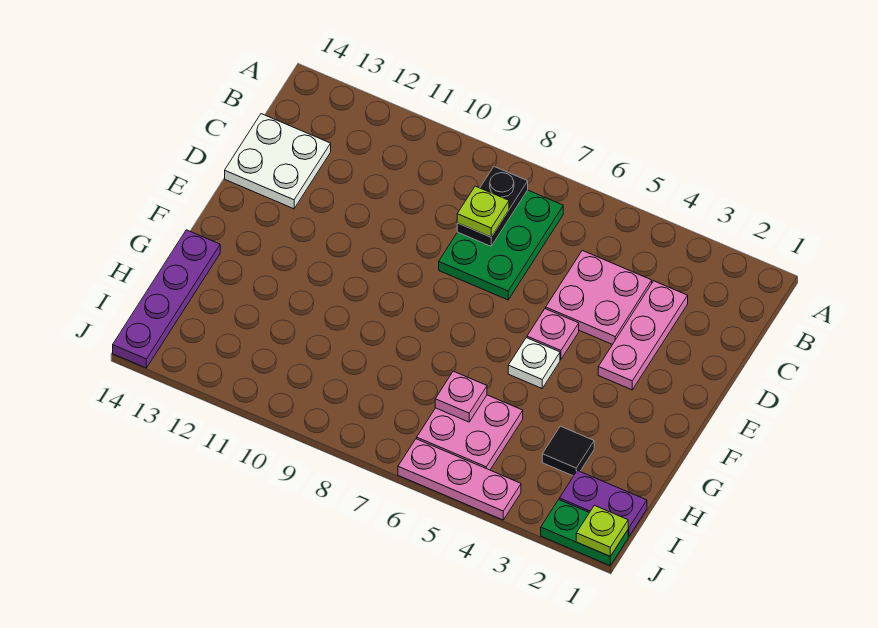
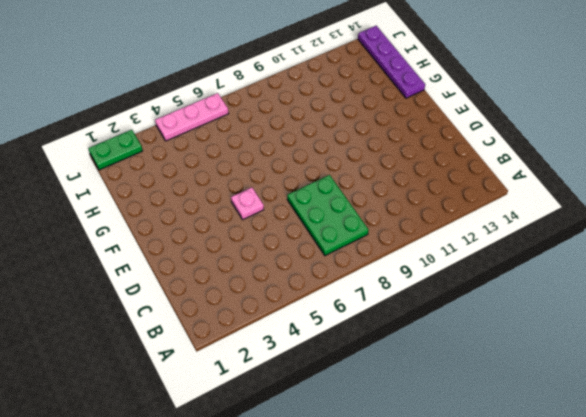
none -> pink 1x3 plate [598,281,688,390]
none -> pink 2x2 plate [546,250,652,344]
none -> white 2x2 plate [225,114,331,209]

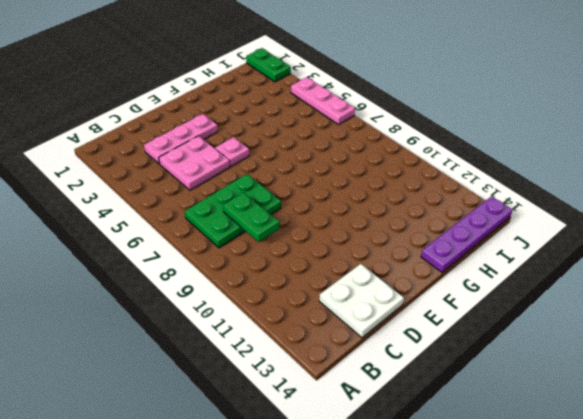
green 1x2 plate [223,192,279,242] -> black 1x2 plate [457,167,528,246]
none -> white 1x1 plate [508,338,560,388]
none -> black 1x1 tile [542,426,594,476]
none -> pink 2x2 plate [417,395,523,470]

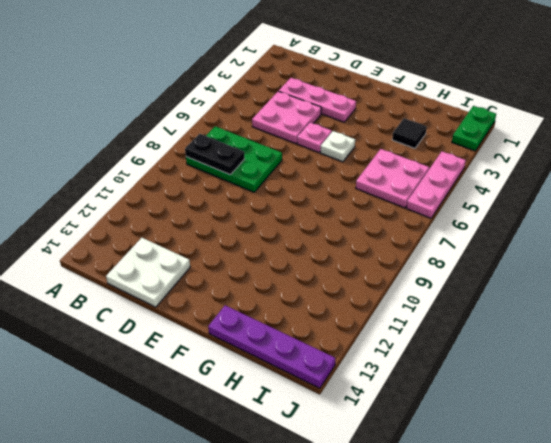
none -> purple 1x2 plate [559,470,647,537]
none -> pink 1x1 plate [435,371,487,422]
none -> lime 1x1 plate [576,505,628,556]

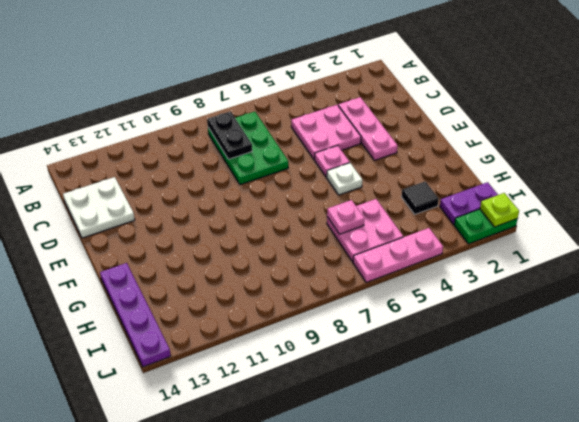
none -> lime 1x1 plate [457,186,509,237]

